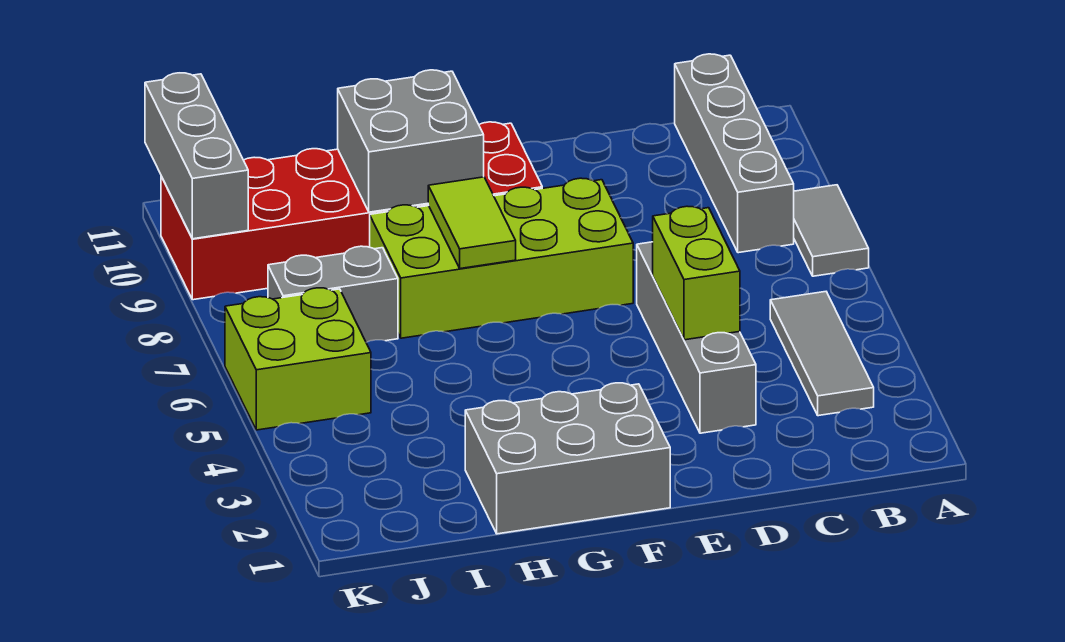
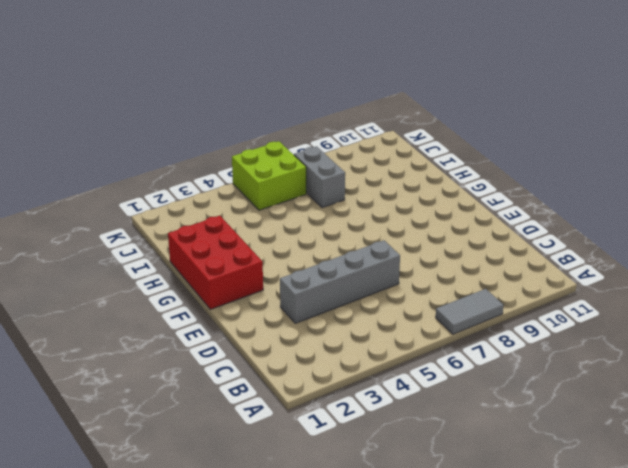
red 2x3 brick [168,216,263,309] -> grey 2x3 brick [465,383,670,534]
none -> grey 1x3 tile [770,292,874,416]
none -> grey 1x4 brick [675,54,794,253]
none -> lime 2x4 brick [370,178,633,338]

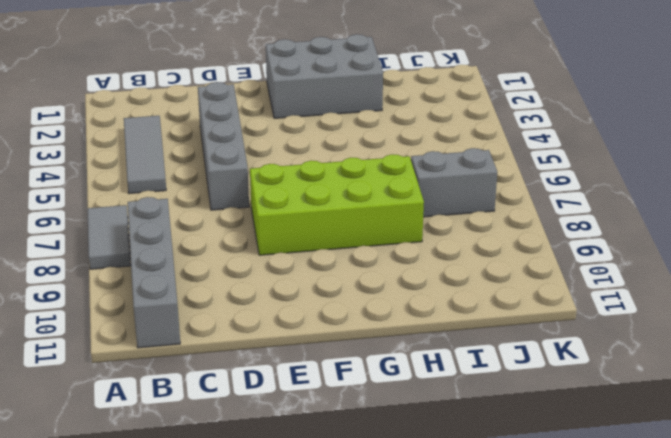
none -> red 2x6 brick [161,122,542,300]
none -> lime 2x2 brick [225,288,371,430]
none -> lime 1x2 brick [653,206,740,340]

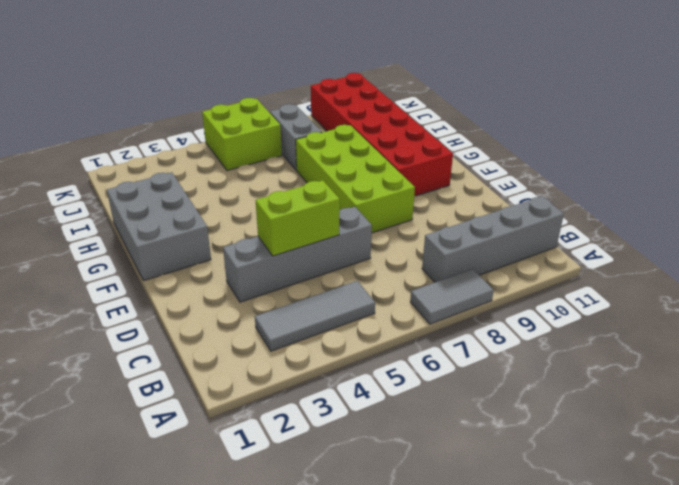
none -> lime 1x2 tile [428,177,516,269]
none -> grey 2x2 brick [338,70,484,212]
none -> grey 1x3 brick [145,73,248,239]

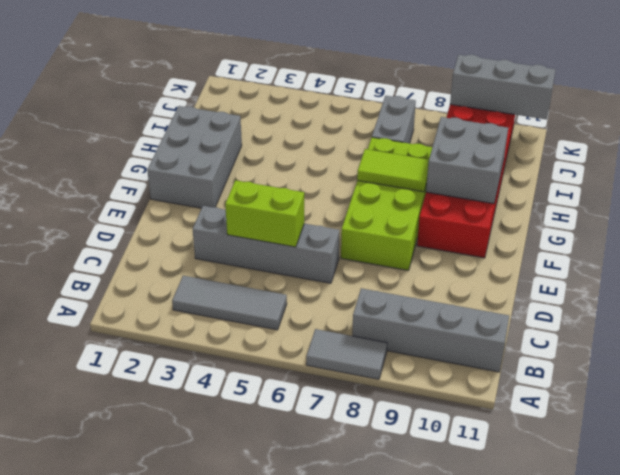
none -> lime 2x2 brick [225,288,371,430]

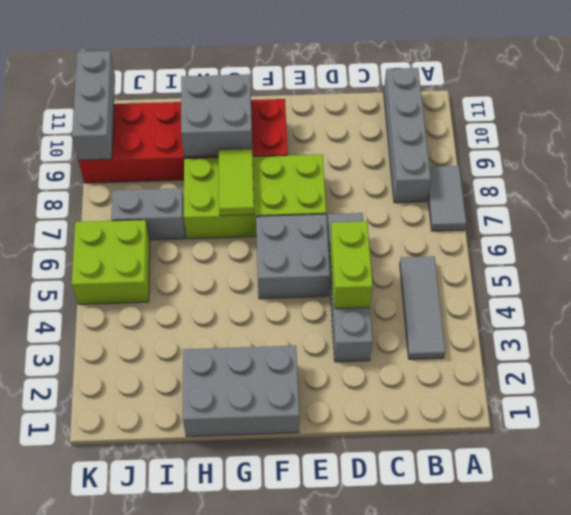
grey 2x2 brick [256,214,330,299] -> none

